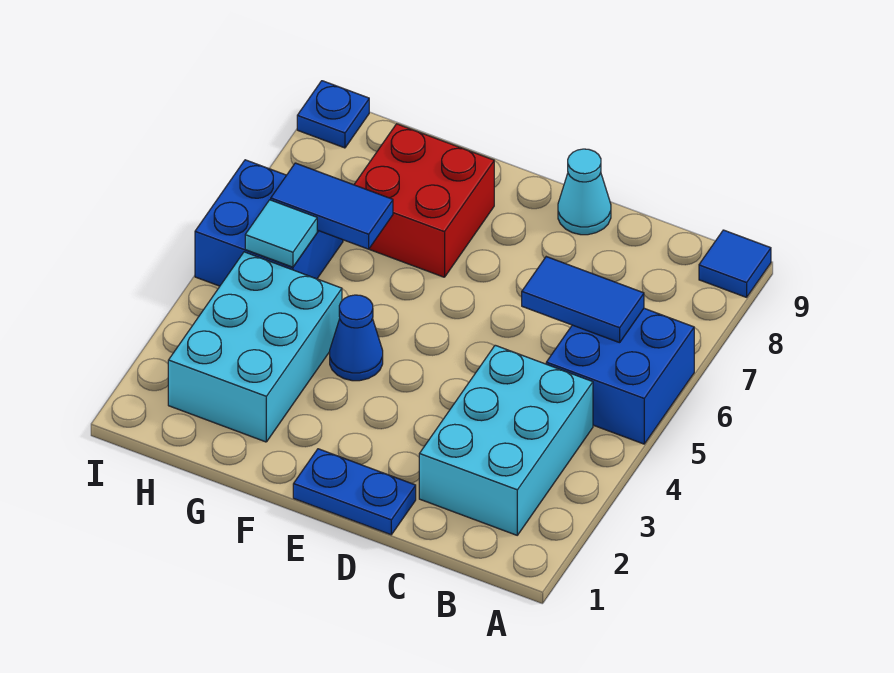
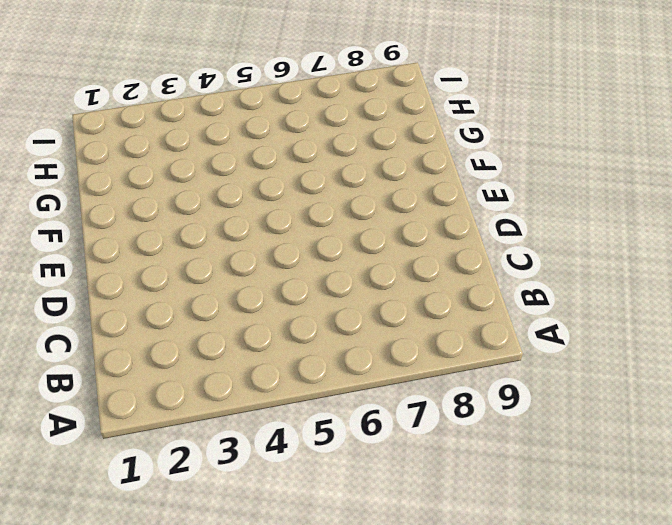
none -> blue 2x2 brick [546,308,694,444]
none -> blue 1x1 tile [699,230,771,297]
none -> cyan 2x3 brick [419,345,593,535]

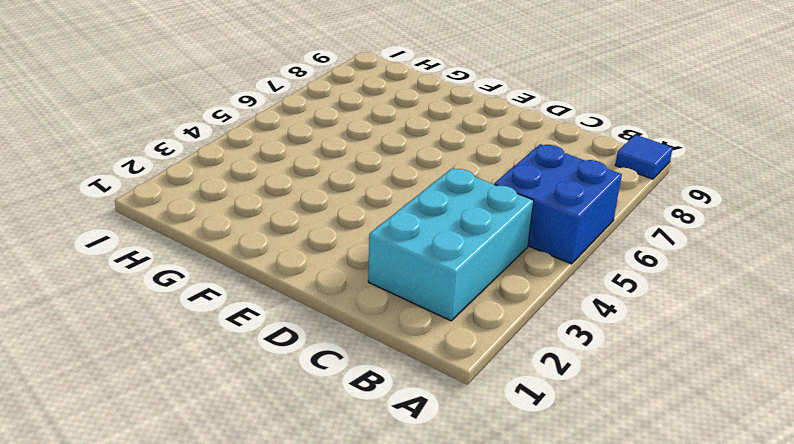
none -> blue 1x2 plate [293,449,416,535]
none -> cyan 1x1 cone [558,149,611,235]
none -> blue 1x1 cone [330,295,383,381]

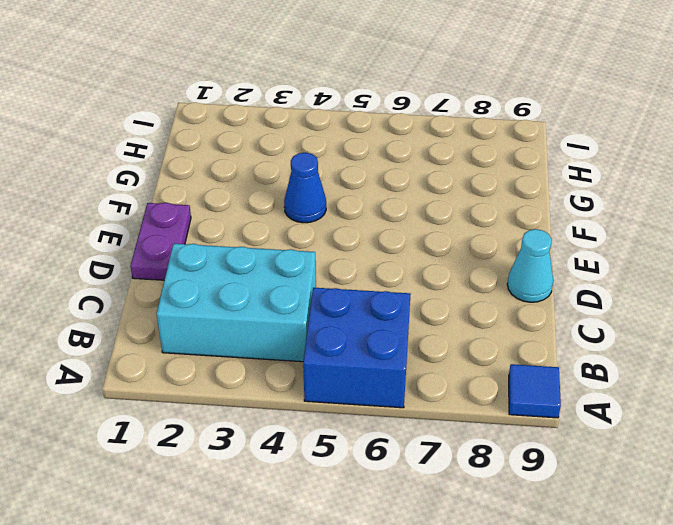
purple 1x2 plate [130,203,191,280] -> blue 1x2 plate [293,449,416,535]
none -> red 2x2 brick [354,124,494,277]
none -> cyan 2x3 brick [168,252,342,442]
none -> blue 2x2 brick [195,160,343,286]

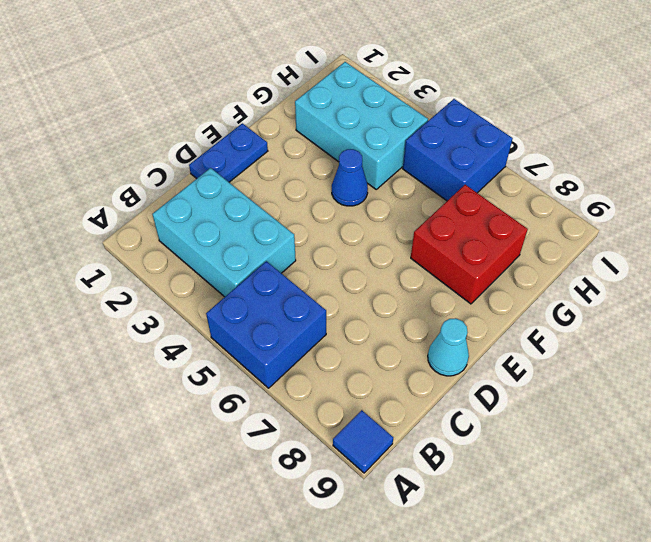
none -> blue 1x1 plate [297,81,369,148]
none -> blue 1x2 tile [522,257,644,343]
none -> blue 1x2 tile [271,163,393,249]

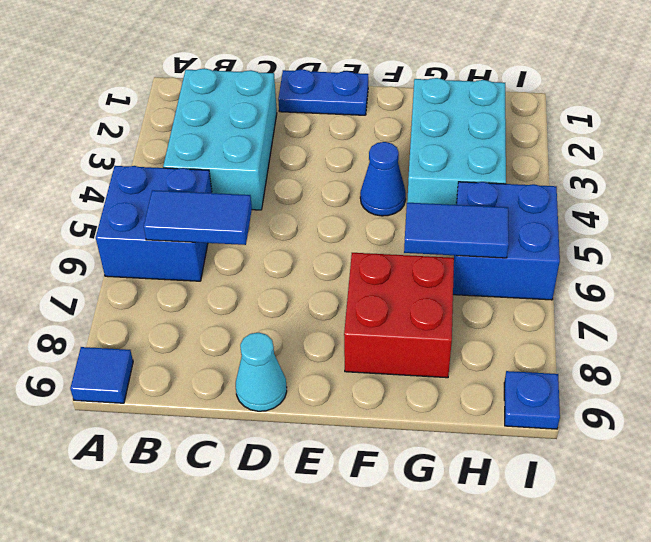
none -> cyan 1x1 tile [245,200,317,267]

